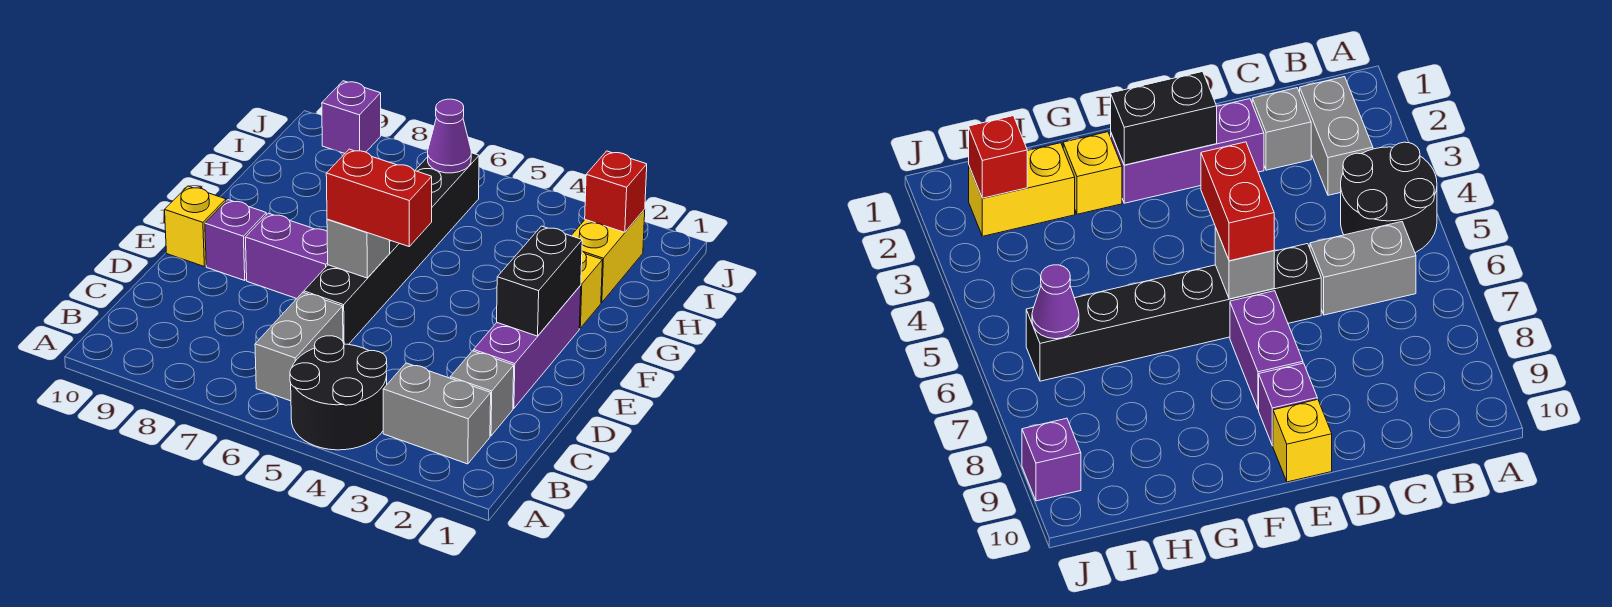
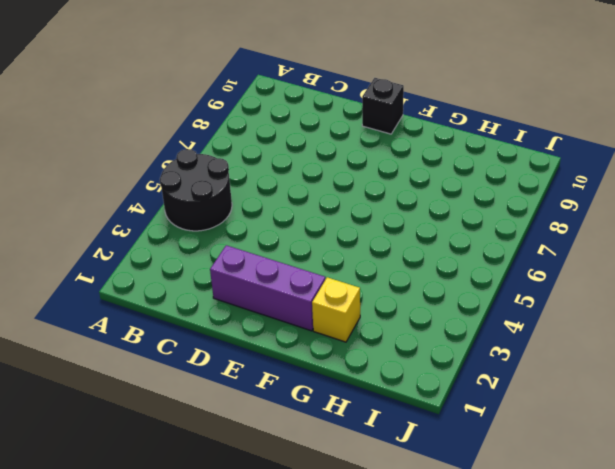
black 1x1 brick [362,78,404,134] -> yellow 1x1 brick [165,186,226,266]
none -> grey 1x2 brick [383,363,491,464]
none -> grey 1x2 brick [255,292,343,401]
none -> grey 1x1 brick [450,351,514,436]

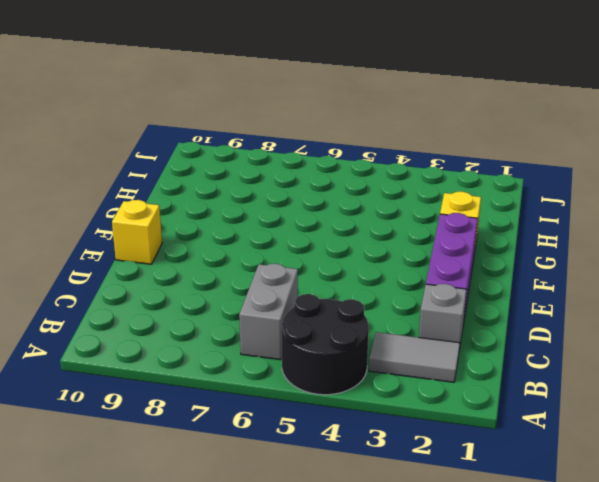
grey 1x2 tile [369,332,460,382] -> grey 1x2 brick [383,363,491,464]
none -> black 1x6 brick [304,153,479,345]
none -> purple 1x2 brick [245,213,328,299]
none -> purple 1x1 brick [205,200,266,280]

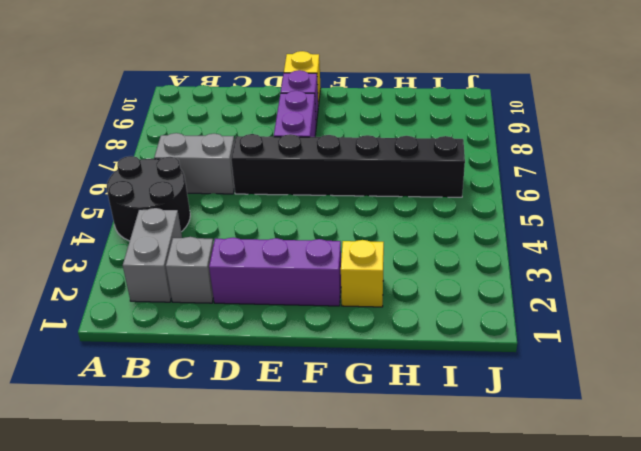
none -> yellow 1x2 brick [571,209,645,303]
none -> purple 1x1 brick [322,81,381,153]
none -> black 1x2 brick [497,226,582,336]

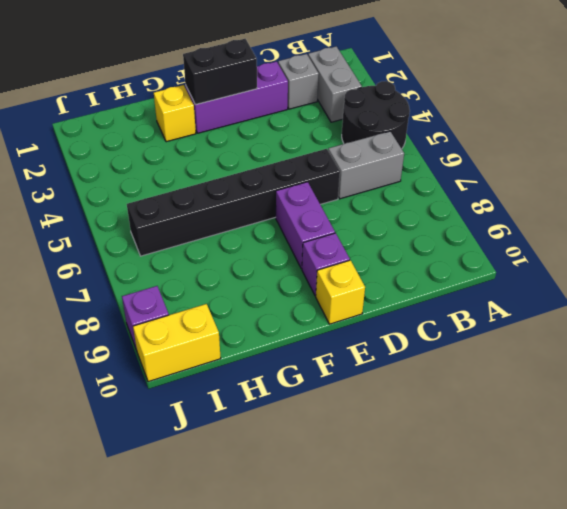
yellow 1x2 brick [133,304,221,382] -> yellow 1x2 brick moved to [571,209,645,303]
none -> grey 1x1 brick [327,219,390,278]
none -> red 1x1 brick [585,151,647,232]
none -> purple 1x1 cone [428,99,471,173]

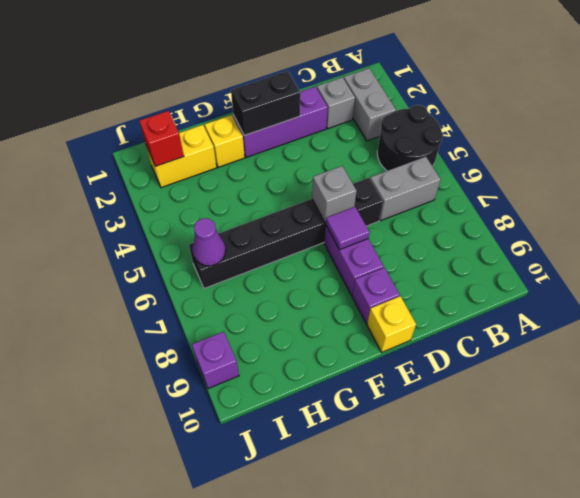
purple 1x1 tile [326,207,370,250] -> none
none -> red 1x2 brick [326,149,432,246]

